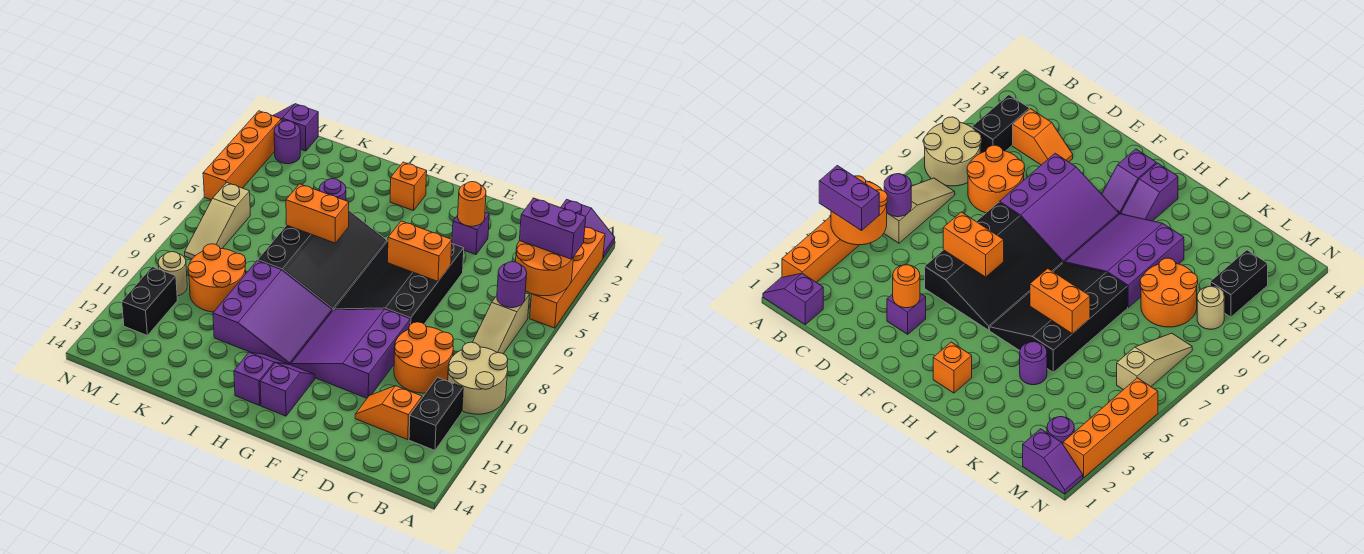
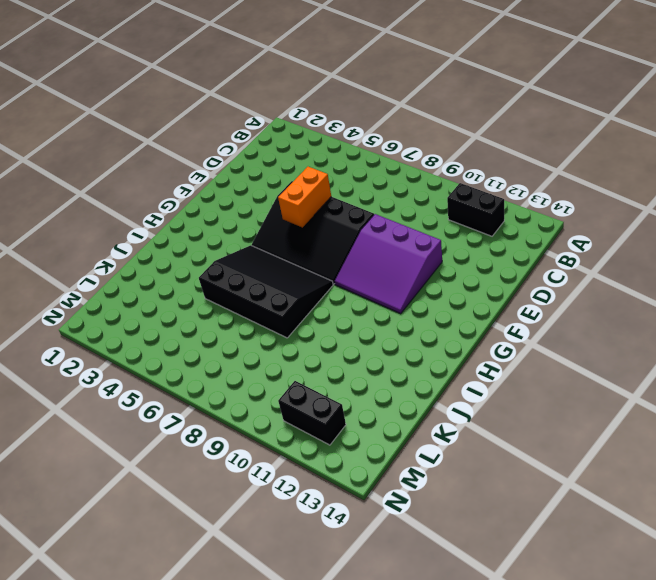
none -> purple 1x2 slope [561,199,615,258]
none -> orange 1x4 brick [530,227,605,328]
none -> tan 2x2 round brick [448,342,508,414]

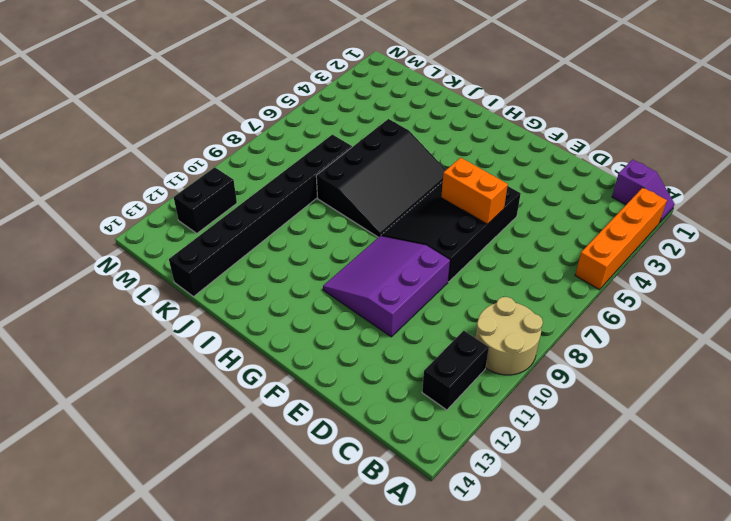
black 1x8 brick [169,135,352,297] -> orange 2x2 round brick [188,244,246,312]
none -> tan 1x3 slope [472,293,529,354]
none -> orange 2x2 round brick [394,322,453,393]
none -> orange 1x2 slope [355,386,422,440]

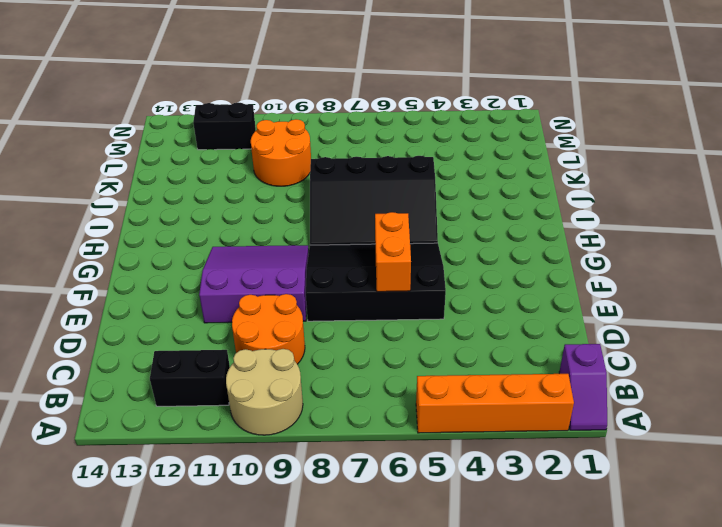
none -> tan 1x3 slope [472,293,529,354]
none -> orange 1x2 slope [355,386,422,440]
none -> purple 1x1 brick [452,212,489,255]

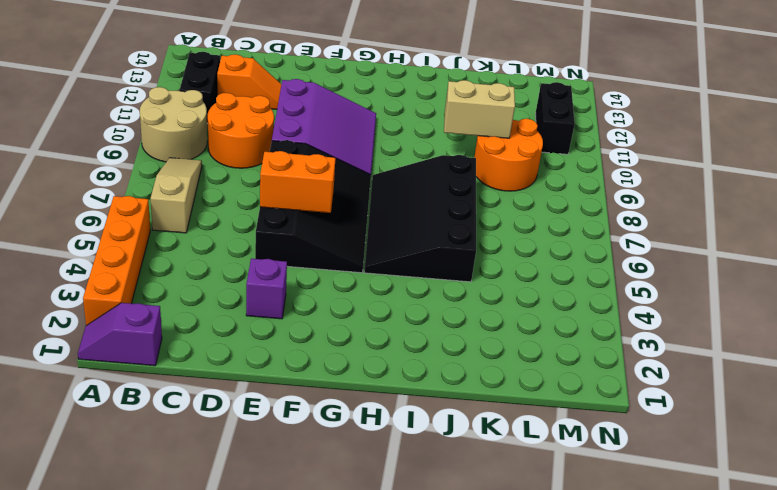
tan 1x2 brick [444,80,515,138] -> none
none -> purple 1x2 slope [260,363,315,416]
none -> orange 1x1 brick [390,162,427,211]
none -> purple 3x3 slope [213,261,332,365]

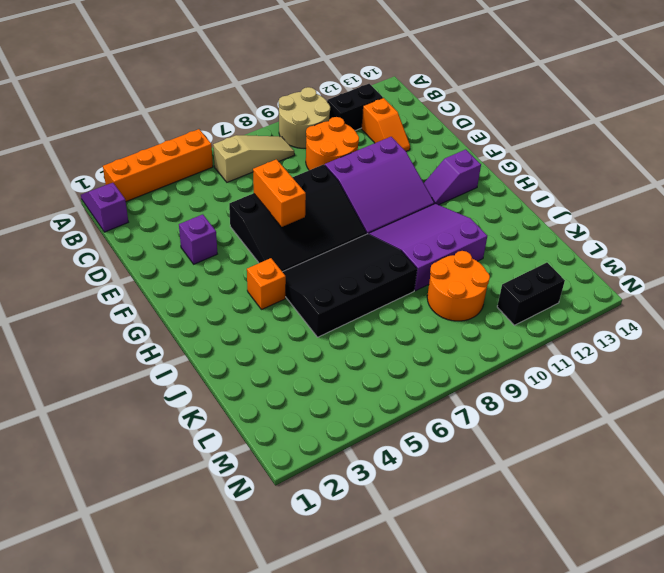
orange 1x1 brick [247,258,286,310] -> orange 1x1 brick moved to [390,162,427,211]
none -> purple 1x2 slope [234,352,287,405]
none -> purple 1x1 round brick [319,179,346,201]
none -> purple 1x2 slope [273,104,318,151]

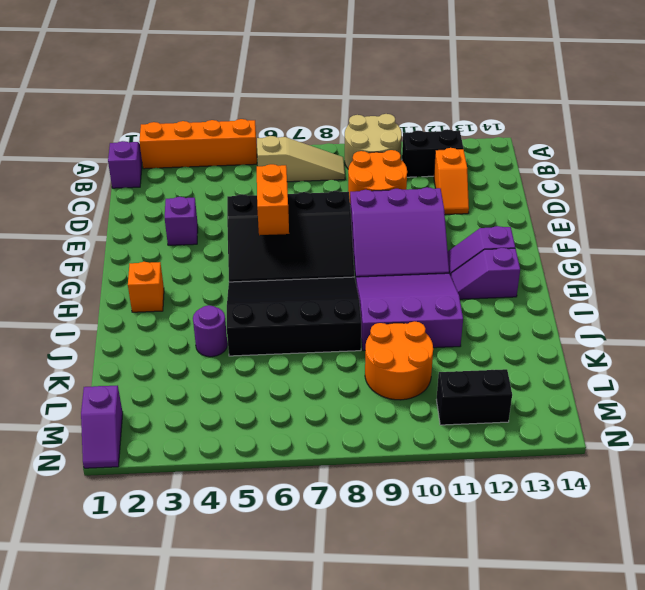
none -> purple 1x1 round brick [274,121,300,164]
none -> tan 1x3 slope [185,182,250,259]
none -> tan 1x1 round brick [158,252,187,296]

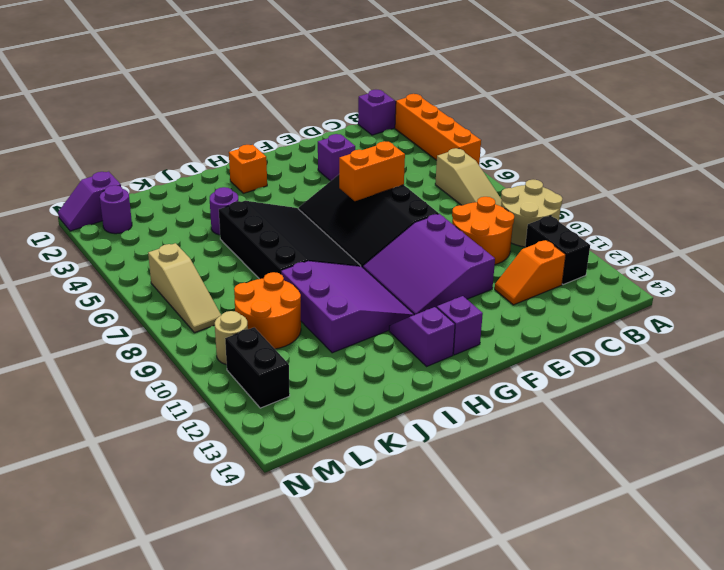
none -> orange 1x4 brick [203,111,281,200]
none -> orange 2x2 round brick [516,241,574,296]
none -> purple 1x1 round brick [497,262,527,308]

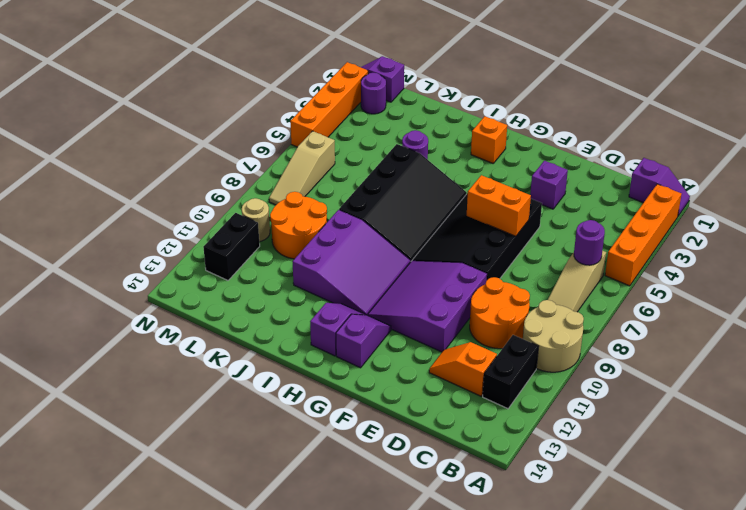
none -> orange 2x2 round brick [516,241,574,296]
none -> orange 1x1 round brick [458,182,486,226]
none -> orange 1x2 brick [286,184,349,243]

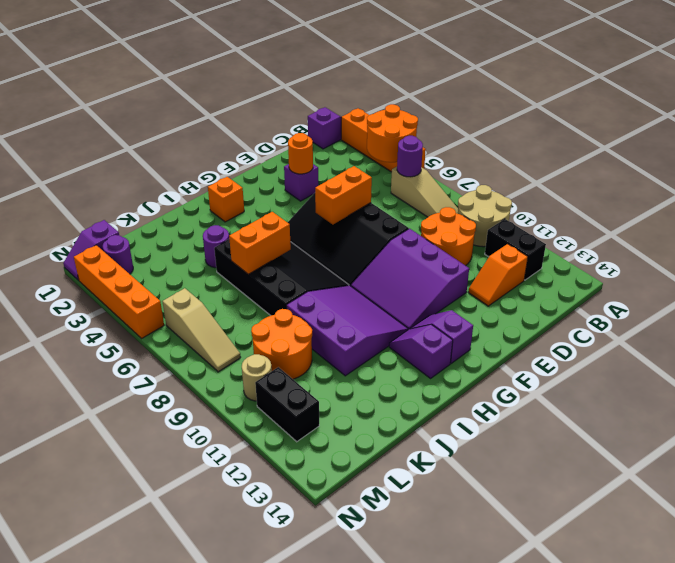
none -> purple 1x2 brick [520,198,586,259]

